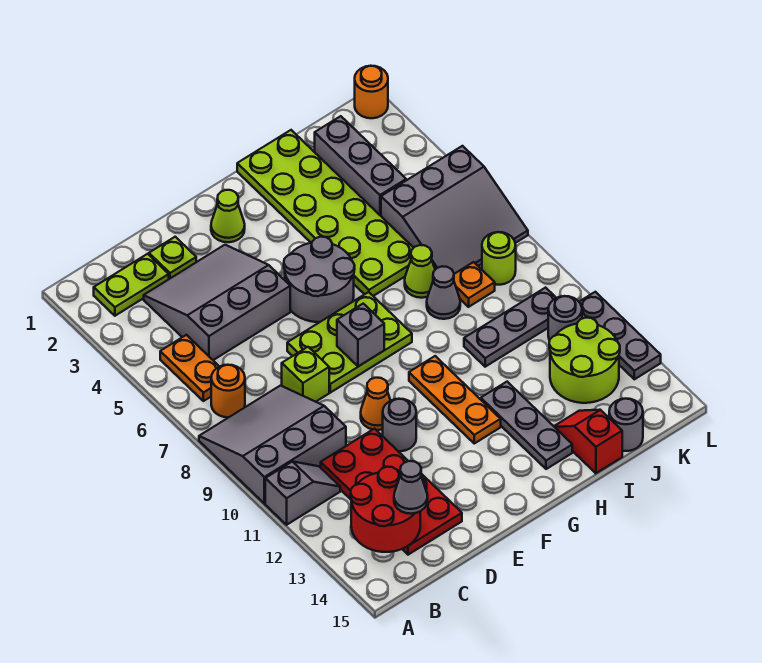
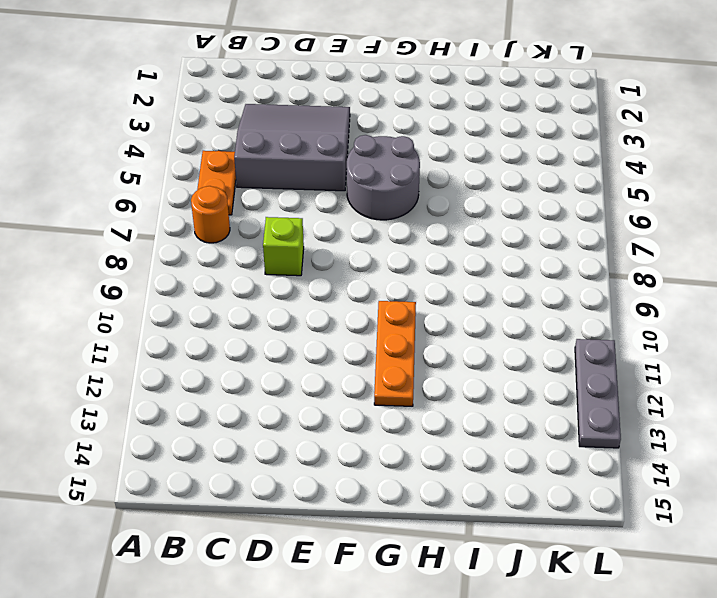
none -> grey 3x3 slope [199,386,346,503]
none -> grey 1x2 slope [265,462,340,525]
none -> lime 1x2 plate [94,254,169,316]
none -> red 2x4 plate [321,429,462,555]

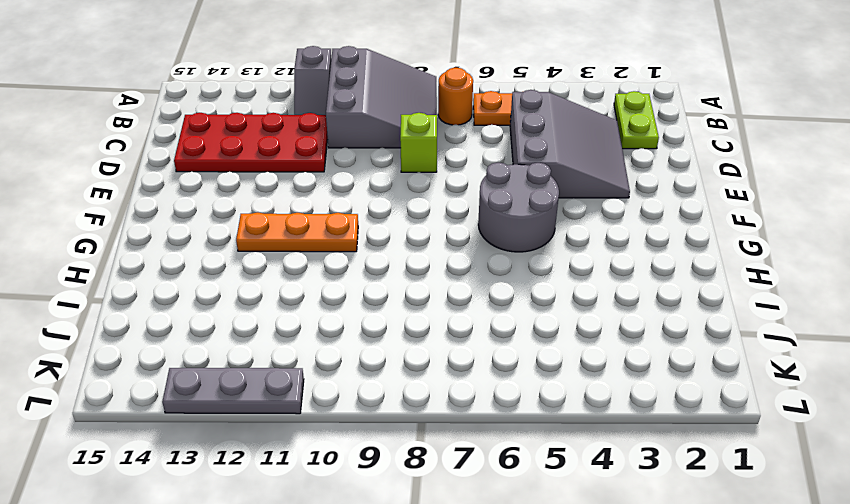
none -> lime 1x1 plate [149,237,196,279]
none -> lime 2x3 plate [287,292,412,393]
none -> orange 1x1 cone [361,378,391,430]
none -> grey 1x1 round brick [383,399,416,451]

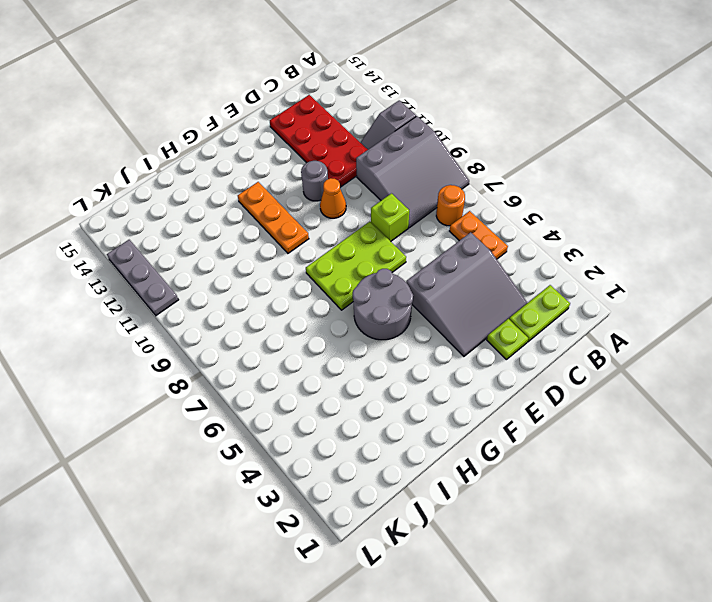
none -> lime 1x1 cone [211,190,245,242]
none -> lime 2x6 plate [237,130,413,296]
none -> grey 1x3 plate [481,382,572,469]
none -> lime 1x1 cone [405,245,435,298]

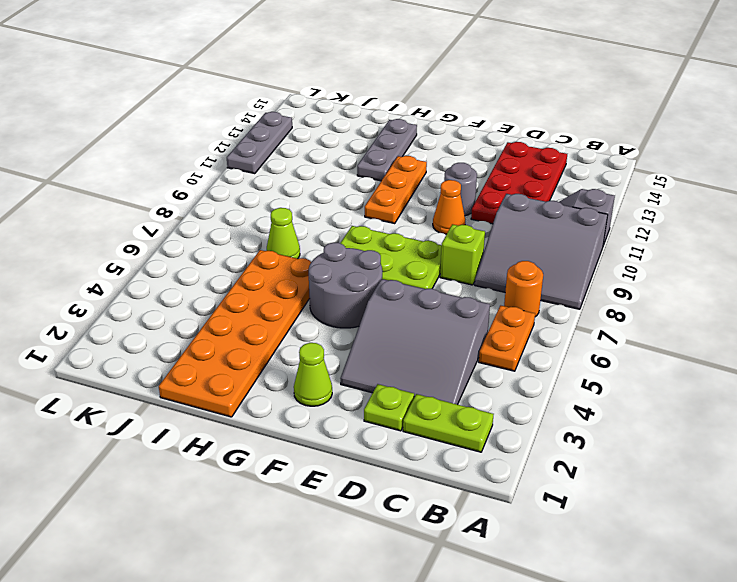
orange 2x6 plate [159,250,311,417] -> lime 2x6 plate [237,130,413,296]
none -> grey 1x1 cone [427,266,460,319]
none -> grey 1x3 plate [464,288,556,367]
none -> red 1x2 slope [554,410,622,473]
none -> grey 1x3 brick [315,116,406,216]

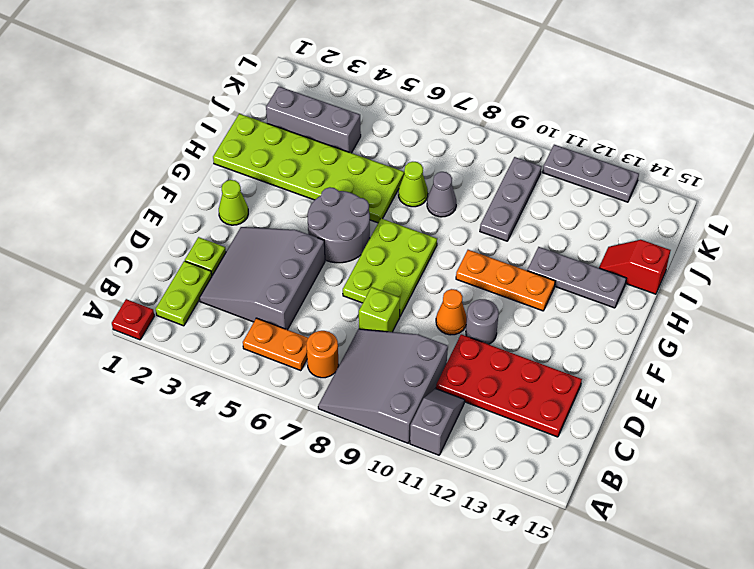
red 1x1 plate [112,299,154,340] -> none
none -> grey 3x3 slope [381,146,528,274]
none -> orange 1x1 plate [454,262,495,307]
none -> lime 2x2 round brick [549,318,620,403]
none -> grey 1x1 round brick [609,399,643,451]

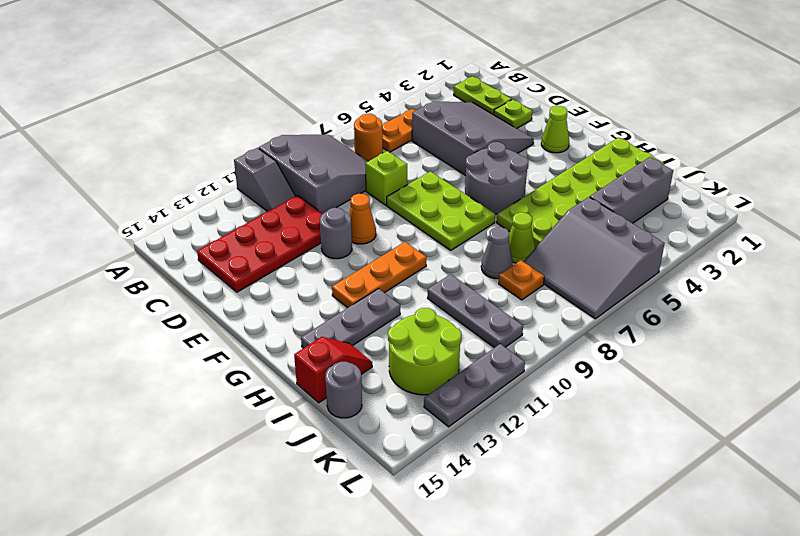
none -> lime 1x1 round brick [482,232,516,285]
none -> grey 1x1 round brick [548,296,582,340]
none -> orange 1x1 round brick [355,66,388,118]
none -> red 2x2 round brick [351,467,420,552]

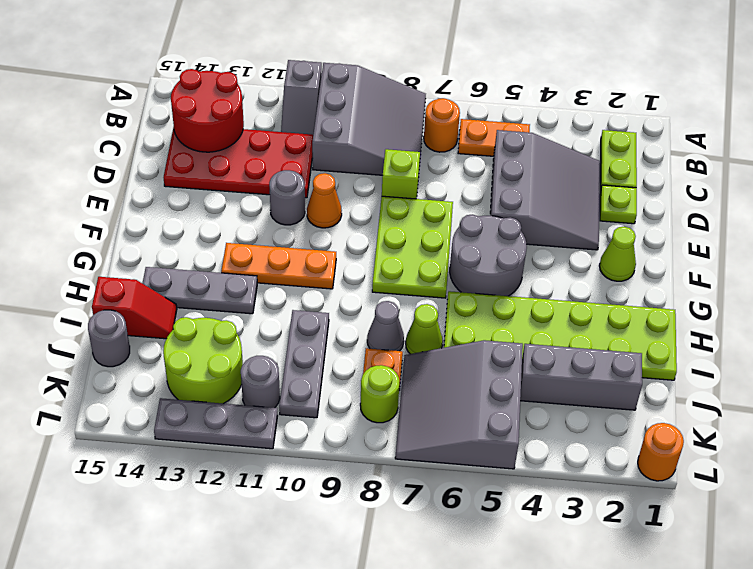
none -> grey 1x1 brick [337,304,384,367]
none -> grey 1x1 cone [394,461,428,514]

